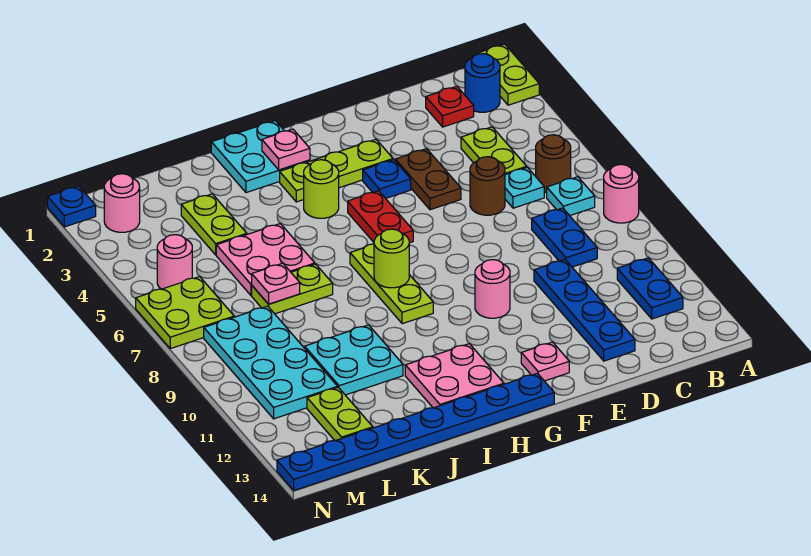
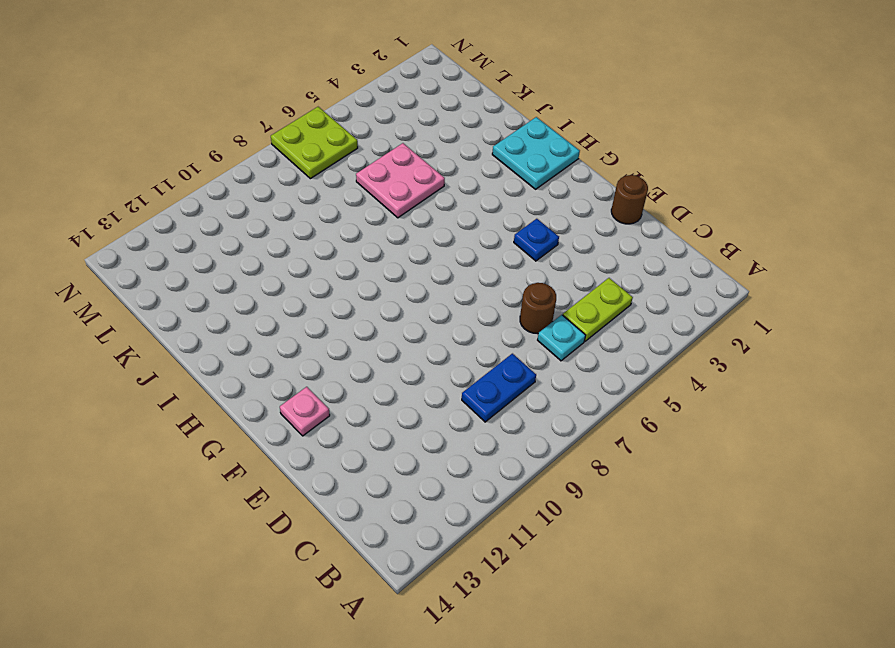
brown 1x1 round brick [611,175,648,224] -> brown 1x1 round brick moved to [536,135,571,193]
none -> lime 1x2 plate [474,44,539,105]
none -> pink 1x1 round brick [604,164,639,223]
none -> blue 1x1 round brick [465,54,500,112]
none -> cyan 1x1 plate [547,177,595,216]

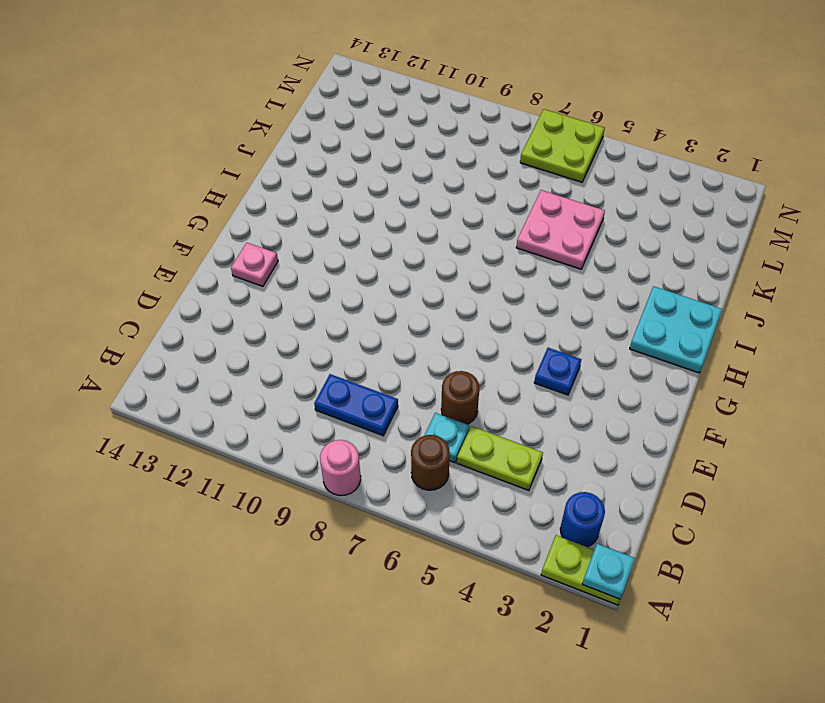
cyan 1x1 plate [582,544,635,599] -> cyan 1x1 plate moved to [547,177,595,216]
none -> blue 1x2 plate [617,258,683,319]
none -> red 1x1 plate [426,86,474,127]
none -> blue 1x4 plate [534,260,635,361]
none -> brown 1x2 plate [395,149,461,210]

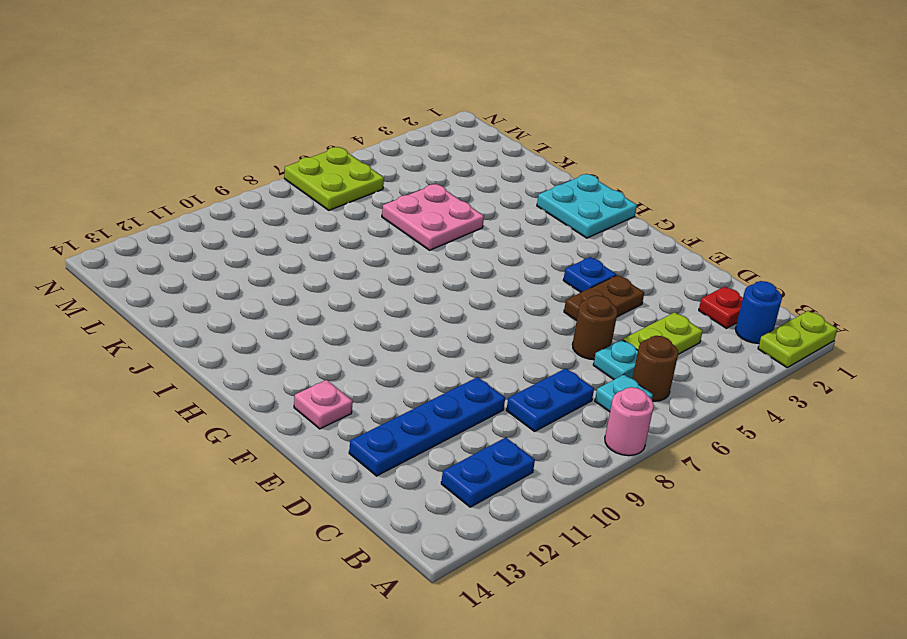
none -> lime 1x3 plate [280,139,393,202]
none -> pink 1x1 round brick [475,260,510,318]
none -> red 1x2 plate [348,191,413,243]
none -> blue 1x8 plate [277,373,554,490]

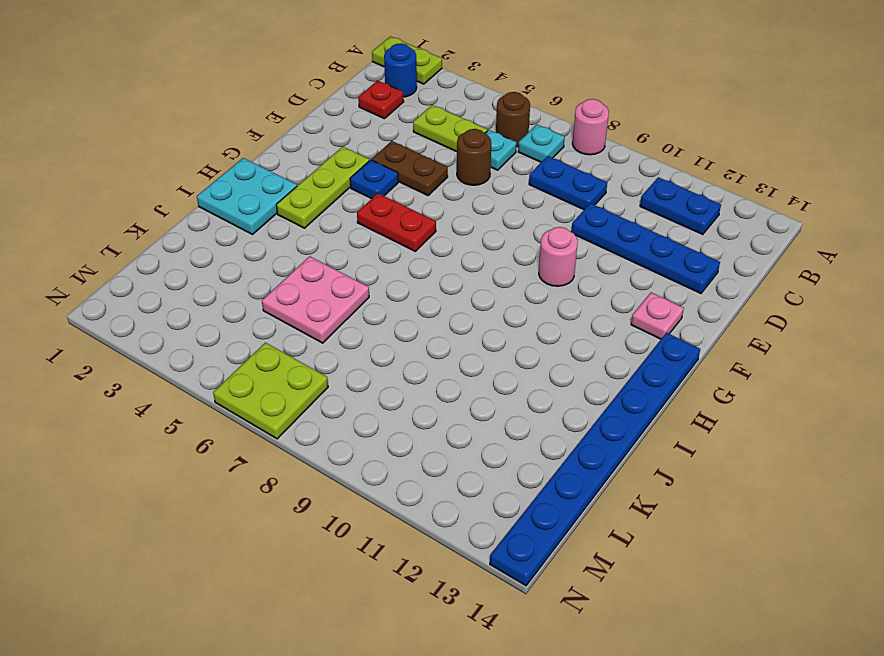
none -> lime 1x1 round brick [304,160,339,218]
none -> lime 1x3 plate [350,244,433,324]
none -> pink 2x2 plate [405,344,504,408]
none -> lime 1x2 plate [252,264,333,314]

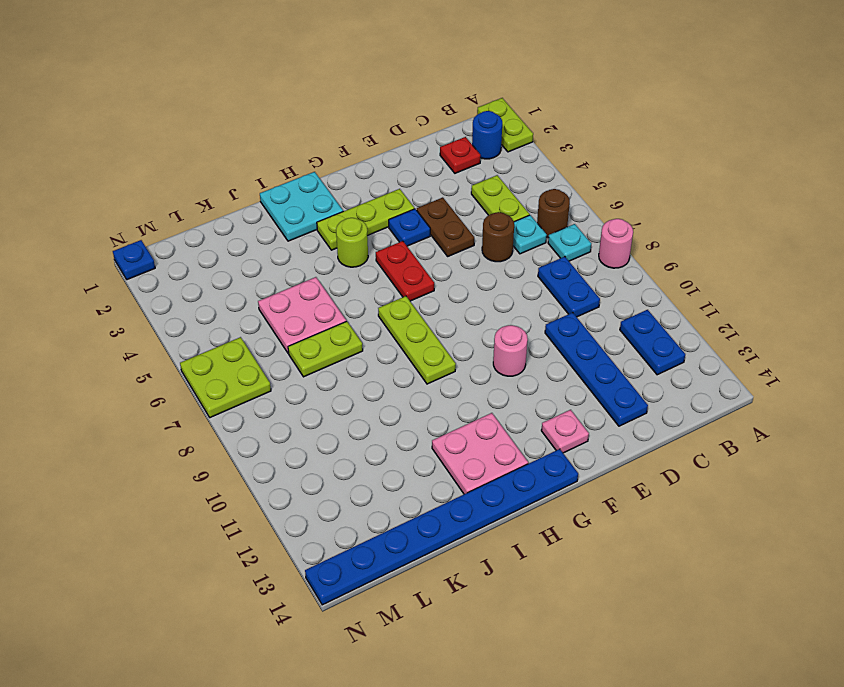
none -> cyan 2x2 plate [305,325,403,395]
none -> lime 1x2 plate [181,194,247,255]
none -> cyan 2x4 plate [204,306,338,419]
none -> lime 1x2 plate [307,387,373,441]

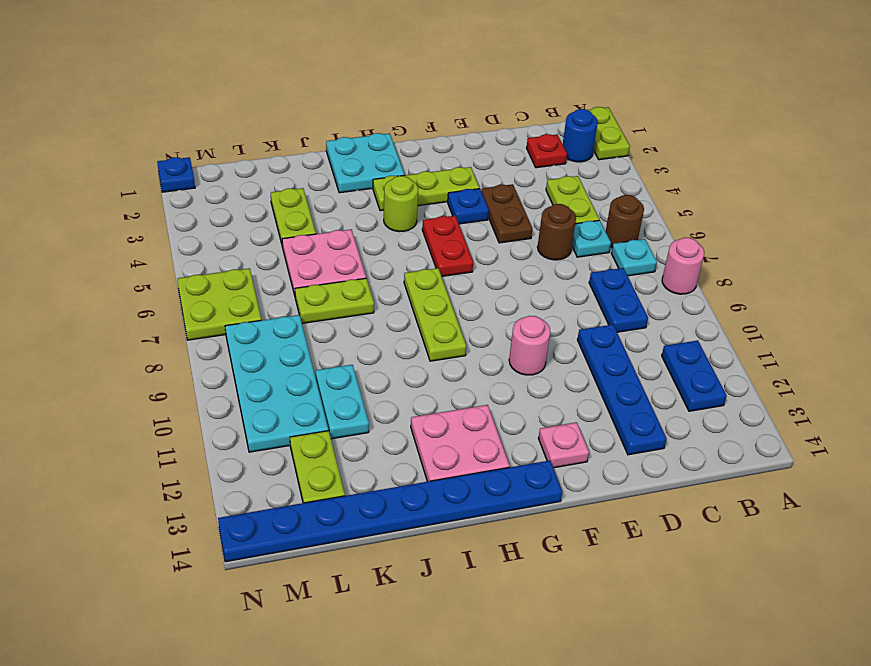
cyan 1x2 plate [316,365,369,439] -> cyan 2x2 plate [305,325,403,395]
none -> pink 1x1 round brick [104,174,140,232]
none -> pink 1x1 round brick [157,235,192,289]
none -> pink 1x1 plate [262,129,310,170]
none -> lime 1x1 round brick [374,229,409,288]

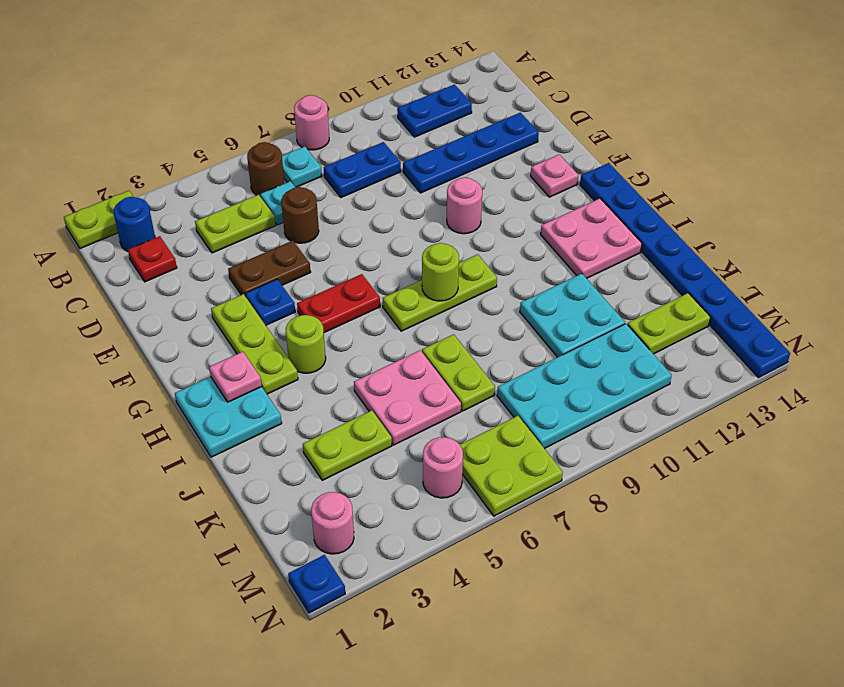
none -> pink 1x1 plate [252,263,300,304]

